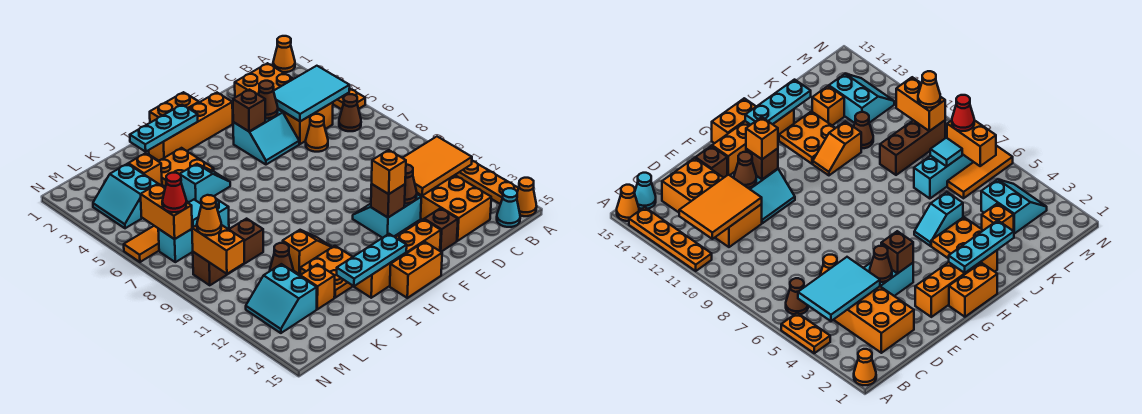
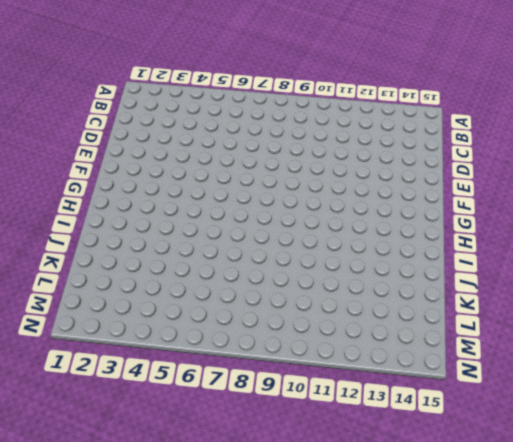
none -> orange 1x1 cone [273,36,295,72]
none -> orange 1x2 plate [333,88,365,109]
none -> orange 1x4 plate [456,161,519,204]
none -> orange 1x1 cone [517,178,537,216]

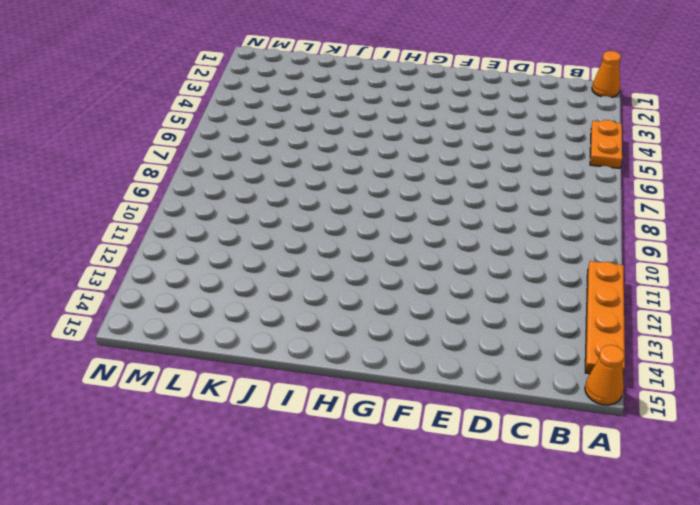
none -> brown 1x1 cone [339,94,361,131]
none -> cyan 1x1 cone [497,188,520,227]
none -> orange 2x4 brick [235,63,333,144]
none -> orange 2x4 brick [417,175,491,241]

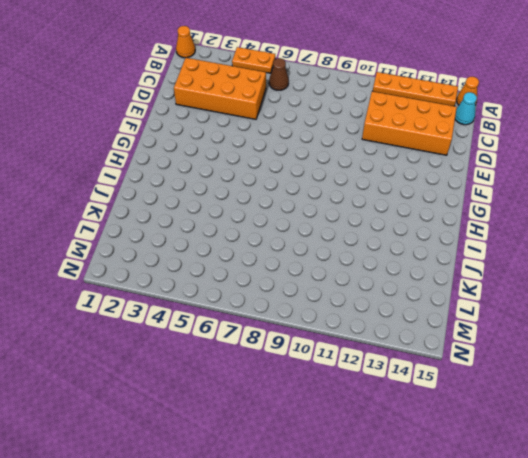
none -> orange 1x1 cone [306,114,328,152]
none -> cyan 2x2 slope [233,110,299,165]
none -> cyan 2x2 slope [353,194,421,238]
none -> brown 1x1 brick [424,208,458,252]

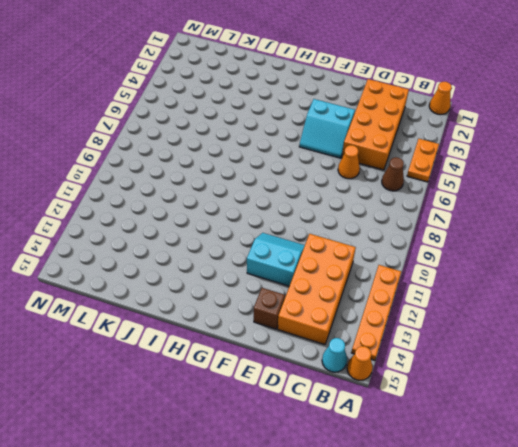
none -> orange 1x4 brick [149,93,233,161]
none -> orange 1x4 brick [354,219,441,298]
none -> orange 1x2 brick [150,92,199,123]
none -> orange 1x2 brick [390,242,442,298]

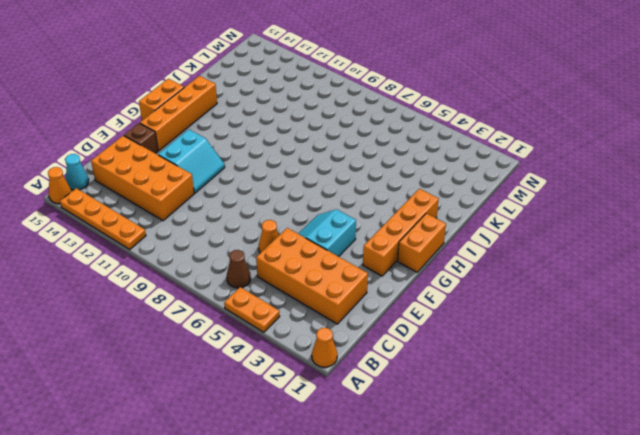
none -> orange 2x2 plate [158,148,214,187]
none -> cyan 1x2 slope [180,164,230,203]
none -> orange 1x2 slope [283,230,332,274]
none -> orange 2x2 plate [300,246,353,298]

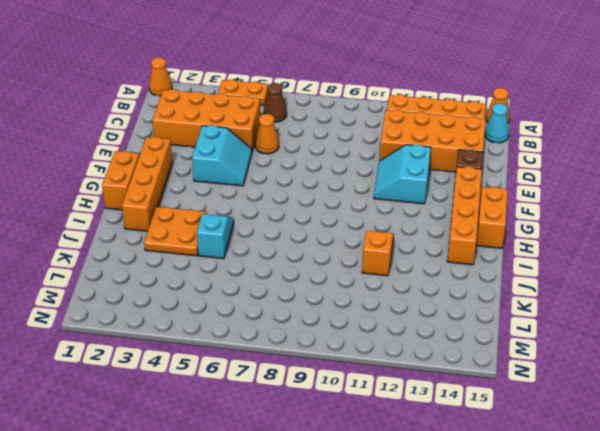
none -> orange 2x2 plate [300,246,353,298]
none -> orange 1x1 brick [128,153,162,186]
none -> cyan 1x3 brick [158,199,229,262]
none -> brown 1x3 brick [193,219,263,285]

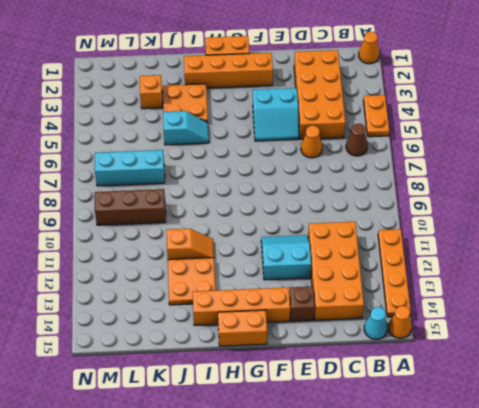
none -> brown 1x1 cone [270,243,293,271]
none -> orange 1x1 brick [300,264,335,309]
none -> cyan 2x2 slope [93,164,158,228]
none -> orange 1x3 tile [124,226,159,262]

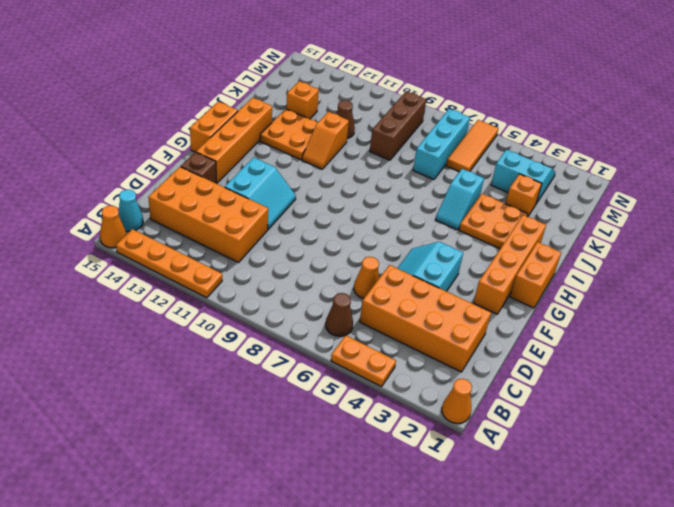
none -> cyan 2x2 slope [246,264,317,333]
none -> cyan 2x3 tile [274,66,350,121]
none -> orange 2x3 tile [403,137,472,195]
none -> brown 1x1 cone [258,81,278,119]

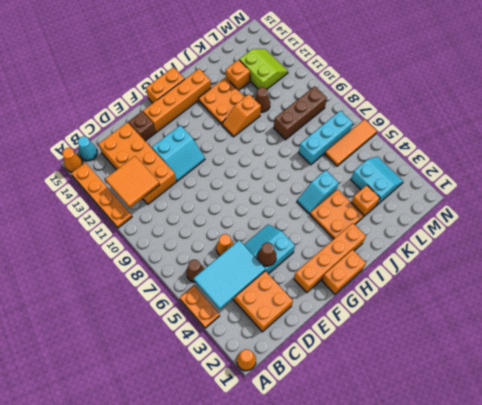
orange 2x2 tile [105,156,160,208] -> orange 2x3 tile [403,137,472,195]
lime 2x2 slope [239,49,288,89] -> cyan 2x2 slope [246,264,317,333]
none -> brown 1x1 cone [405,165,417,204]
none -> brown 1x1 brick [233,90,265,131]
none -> brown 1x1 brick [371,184,405,218]
none -> cyan 1x3 plate [130,105,198,152]

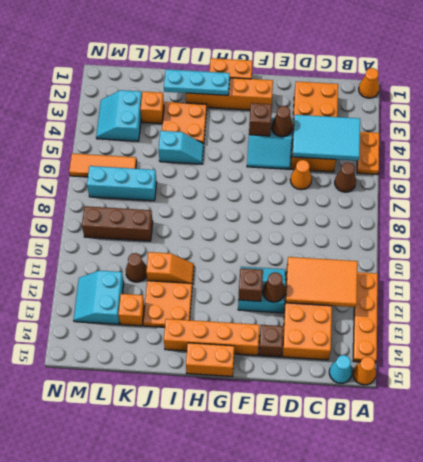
none -> cyan 1x3 plate [337,234,407,286]
none -> cyan 1x1 tile [189,200,201,228]
none -> orange 1x2 brick [141,184,192,239]
none -> orange 1x2 brick [192,225,244,274]

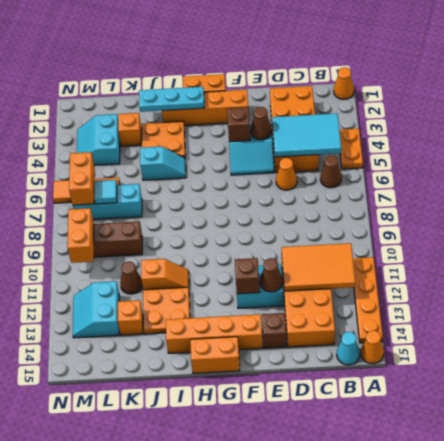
none -> cyan 1x3 plate [337,234,407,286]
none -> orange 1x1 brick [372,150,406,194]
none -> red 1x1 cone [162,173,186,212]
none -> orange 1x1 cone [197,195,221,235]

